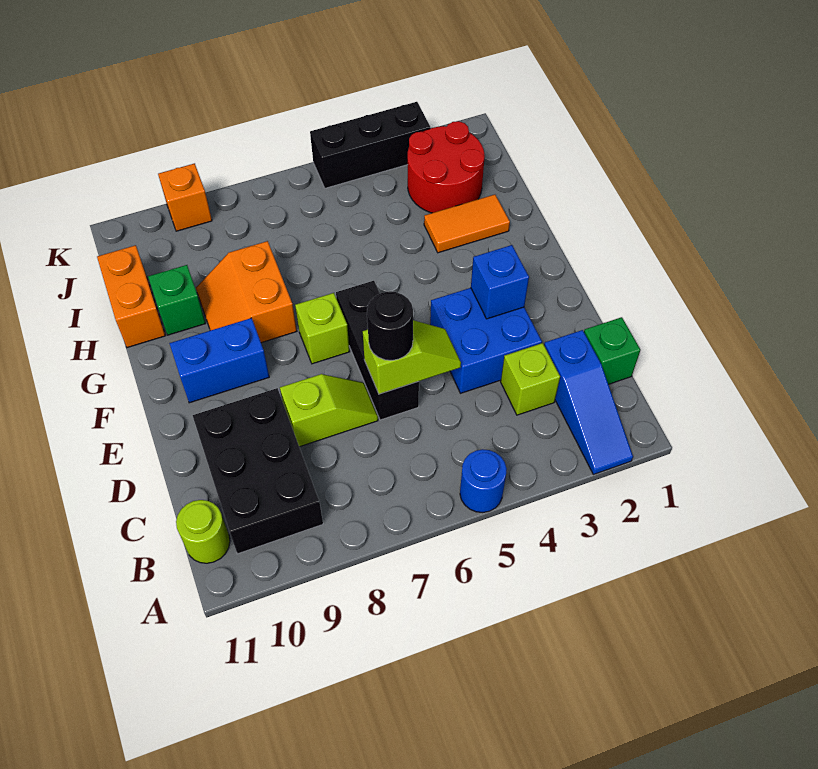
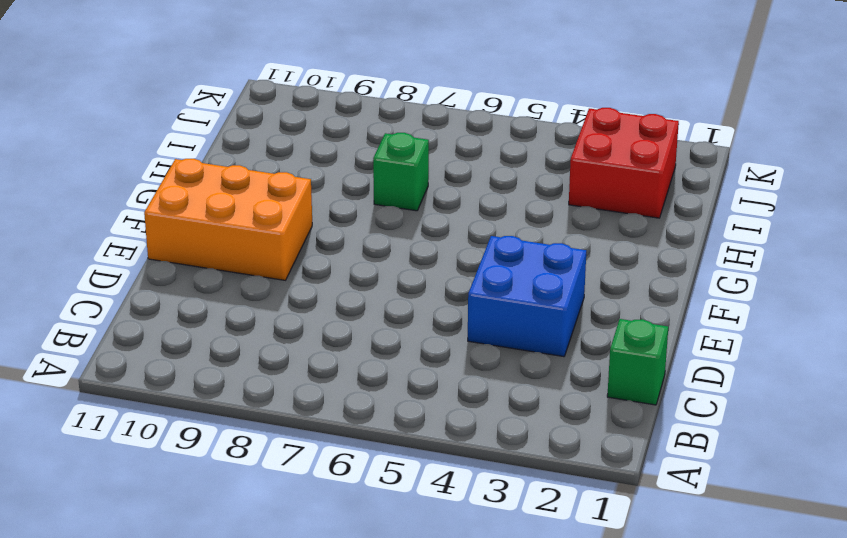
orange 2x3 brick [144,159,312,280] -> blue 1x2 brick [169,318,269,403]
green 1x1 brick [373,133,429,211] -> green 1x1 brick moved to [148,265,206,335]
red 2x2 brick [569,108,679,218] -> red 2x2 round brick [408,121,485,213]
none -> blue 1x3 slope [544,330,633,474]
none -> blue 1x1 round brick [460,449,507,513]
none -> black 2x3 brick [193,388,323,554]

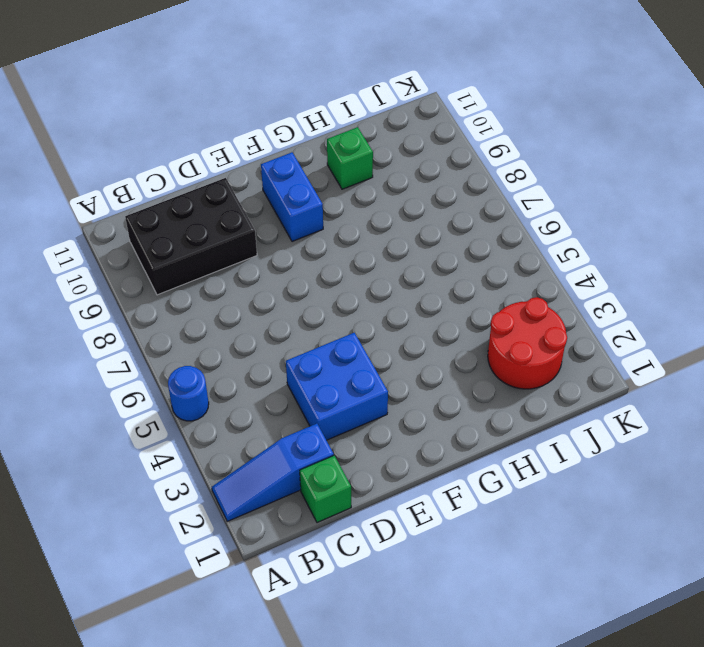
none -> lime 1x1 round brick [176,500,230,563]
none -> lime 1x1 brick [501,343,560,415]
none -> black 1x3 brick [336,281,419,420]

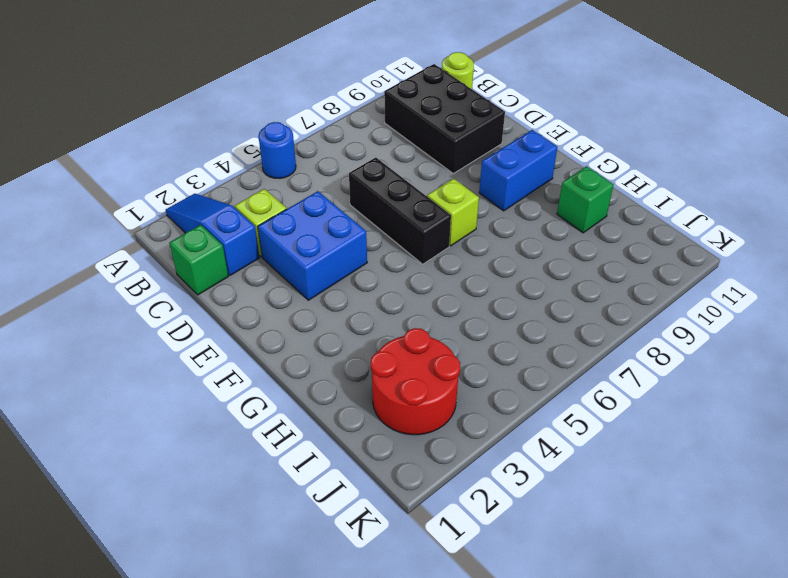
none -> lime 1x2 slope [280,374,378,447]
none -> orange 2x2 slope [196,241,297,343]
none -> orange 1x2 tile [424,195,510,253]

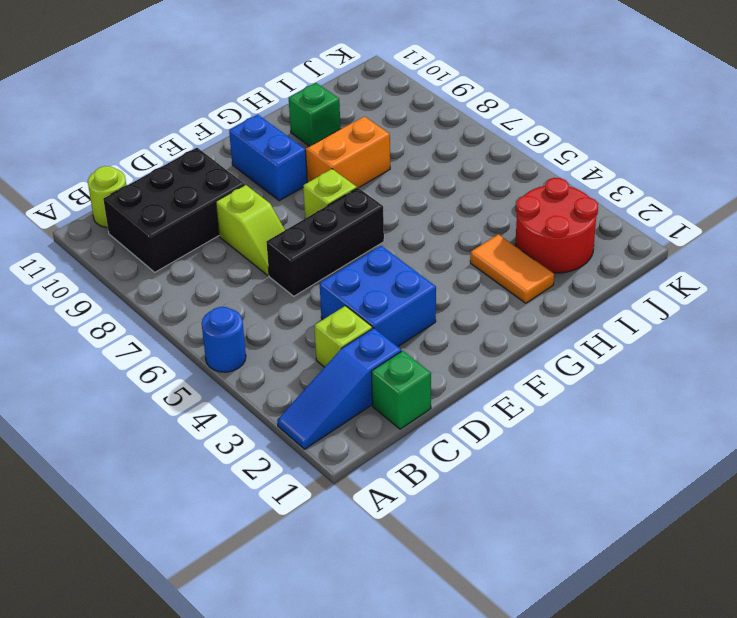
none -> orange 1x2 brick [97,245,165,348]
none -> black 1x3 brick [310,102,430,188]
none -> orange 1x1 brick [158,163,212,231]

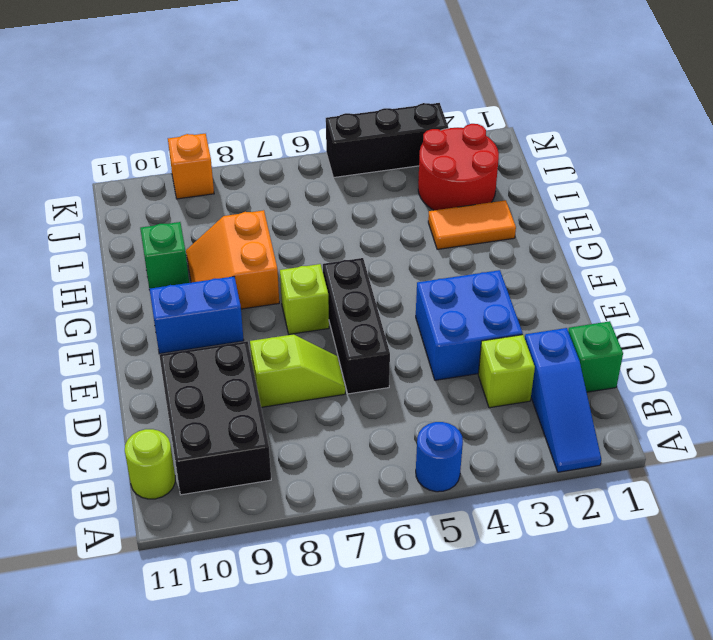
none -> orange 1x2 brick [97,245,165,348]
none -> lime 1x2 slope [363,320,461,394]
none -> blue 1x1 brick [471,245,529,319]

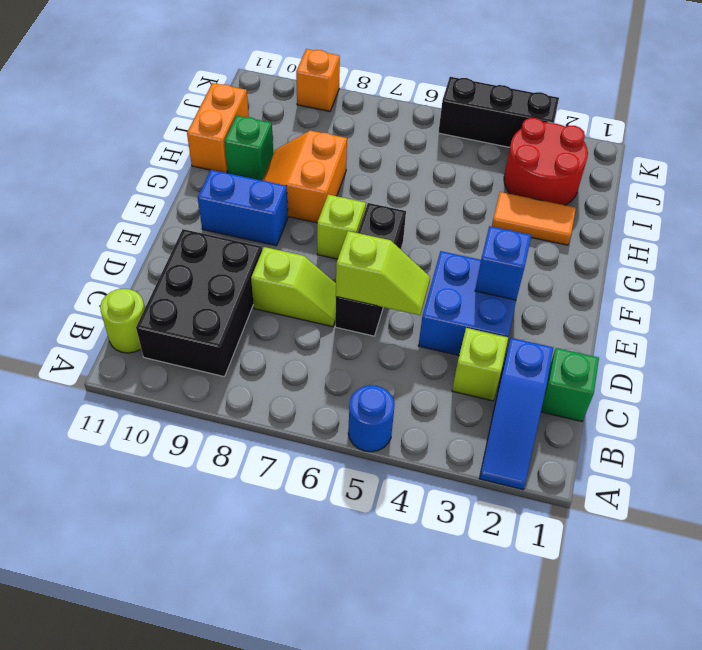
none -> black 1x1 round brick [367,292,413,360]

